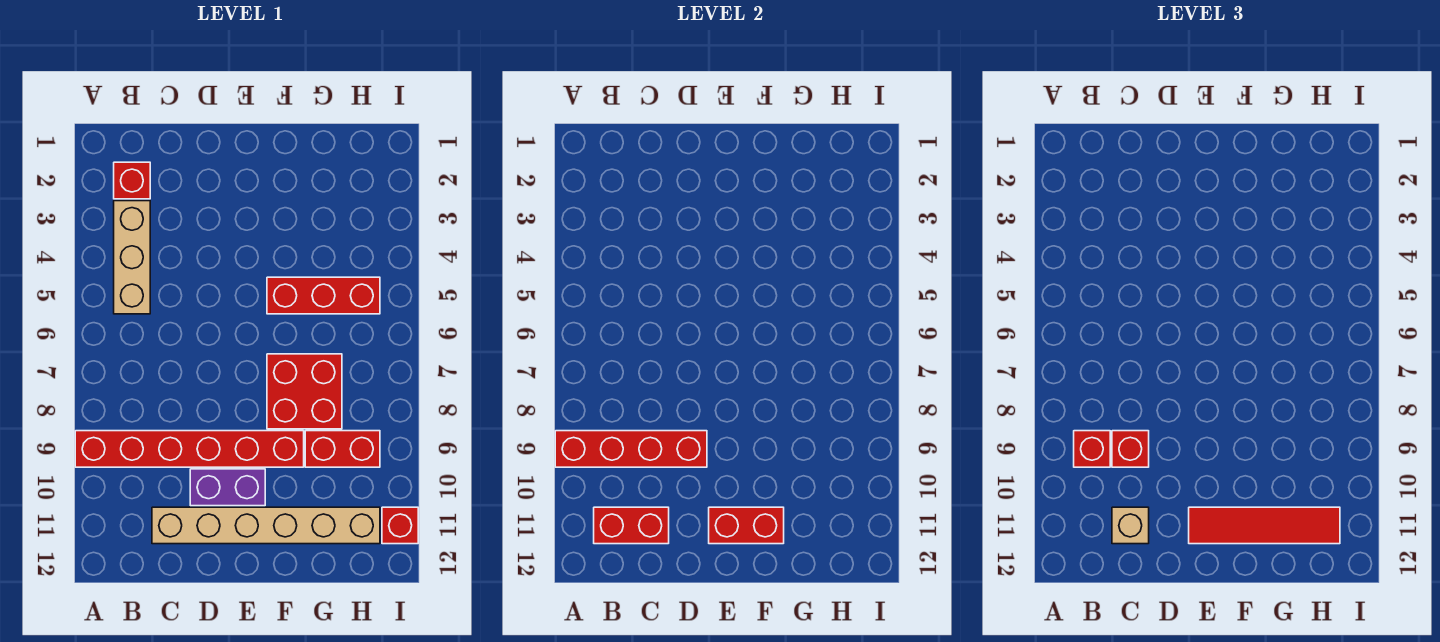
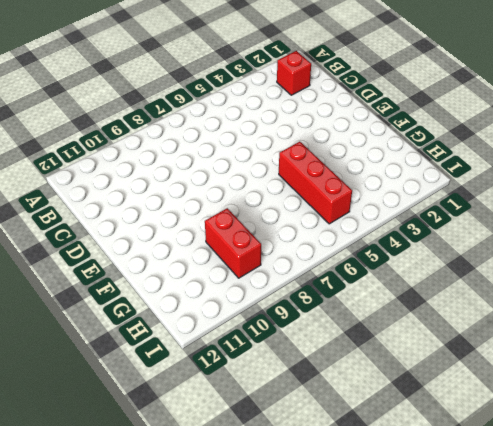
none -> red 1x6 brick [75,431,304,467]
none -> tan 1x3 brick [114,201,150,314]
none -> tan 1x6 brick [152,507,380,544]

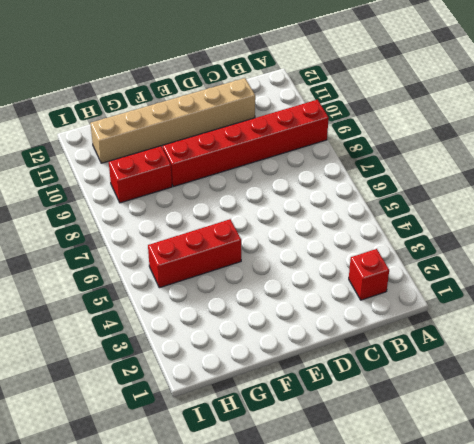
none -> tan 1x3 brick [114,201,150,314]
none -> purple 1x2 brick [190,469,265,506]
none -> red 2x2 brick [267,354,342,429]

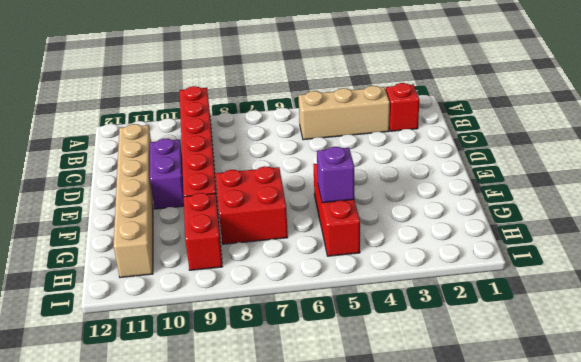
purple 1x1 brick [317,147,354,203] -> none
none -> red 1x1 brick [382,507,418,544]
none -> red 1x4 brick [555,431,707,467]
none -> red 1x2 brick [594,507,669,544]

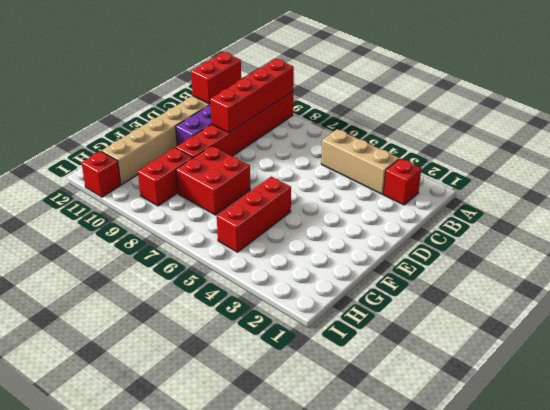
none -> red 1x2 brick [709,507,784,544]
none -> red 1x1 brick [1074,431,1110,467]
none -> red 1x1 brick [1112,431,1149,467]

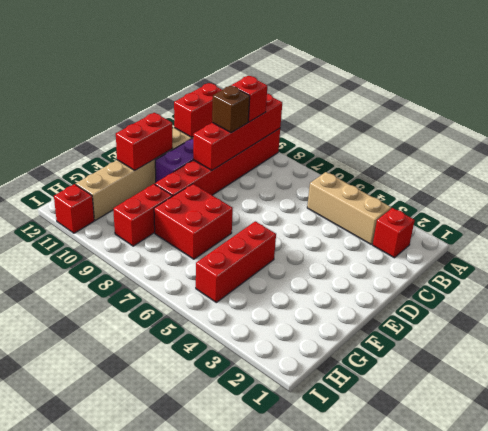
brown 1x1 brick [212,86,250,133] -> red 1x1 brick [1112,431,1149,467]
none -> tan 1x1 brick [1112,507,1149,544]
none -> red 1x4 tile [1189,507,1340,544]

